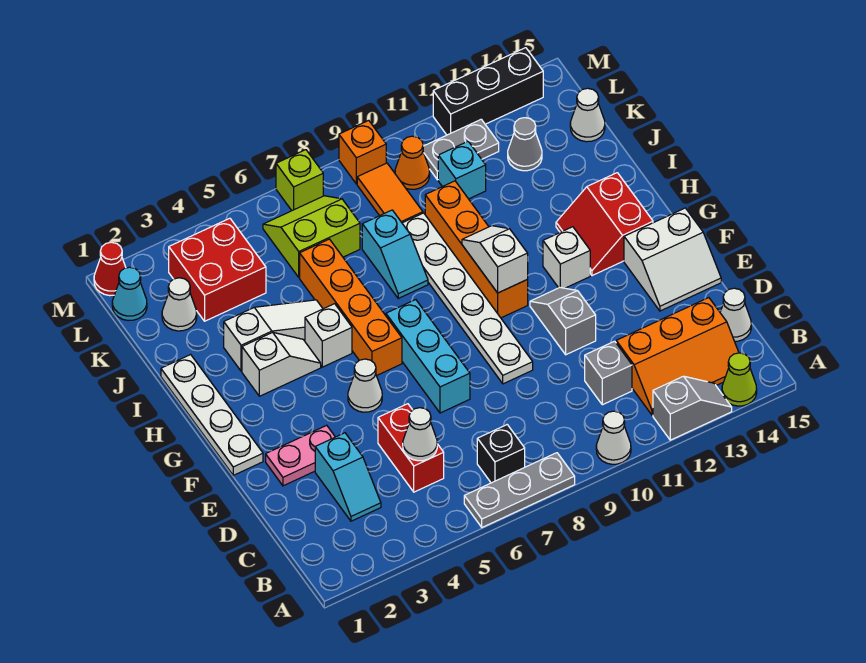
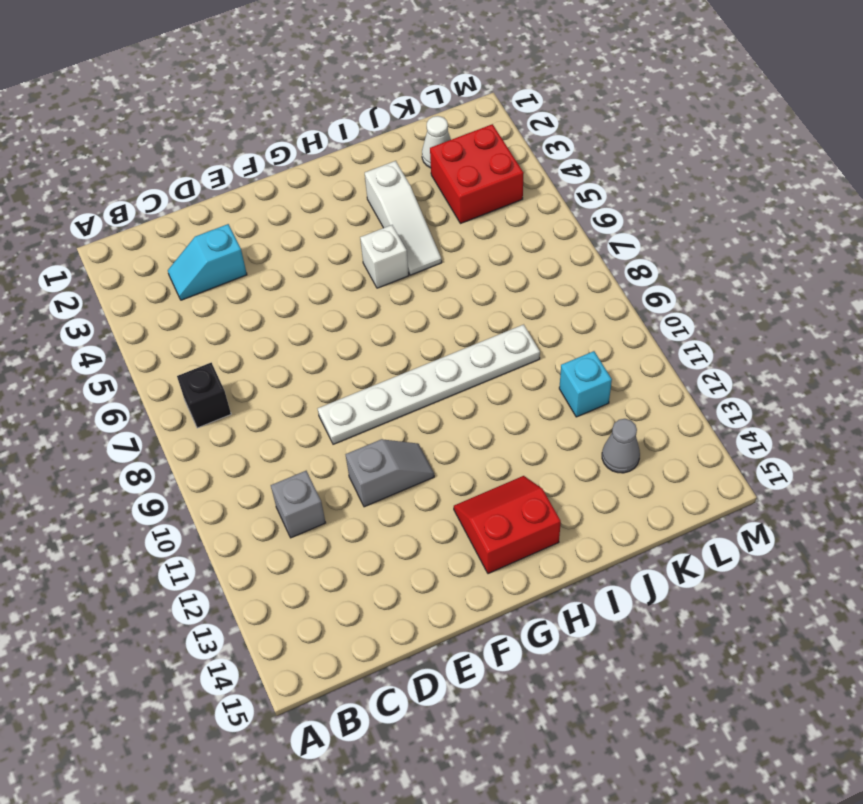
none -> grey 1x3 plate [464,453,575,527]
none -> white 1x1 cone [596,411,631,464]
none -> grey 1x2 slope [653,376,732,440]
none -> lime 1x1 cone [722,353,757,406]

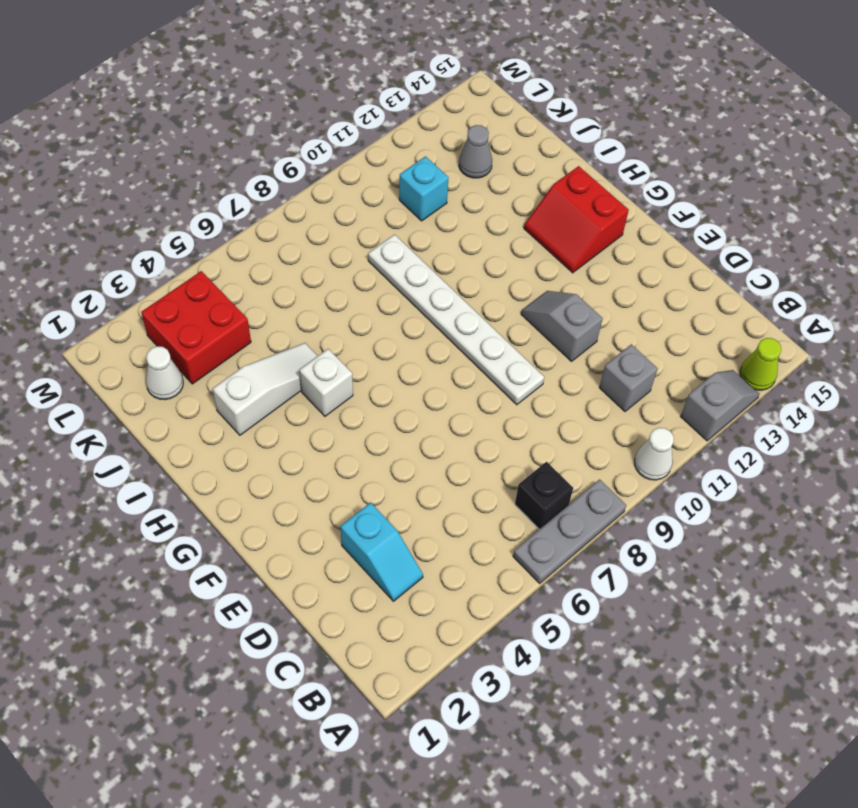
none -> orange 2x3 slope [616,298,739,415]
none -> red 1x2 brick [378,404,444,492]
none -> white 1x1 cone [720,288,751,341]
none -> pink 1x2 plate [266,425,335,486]

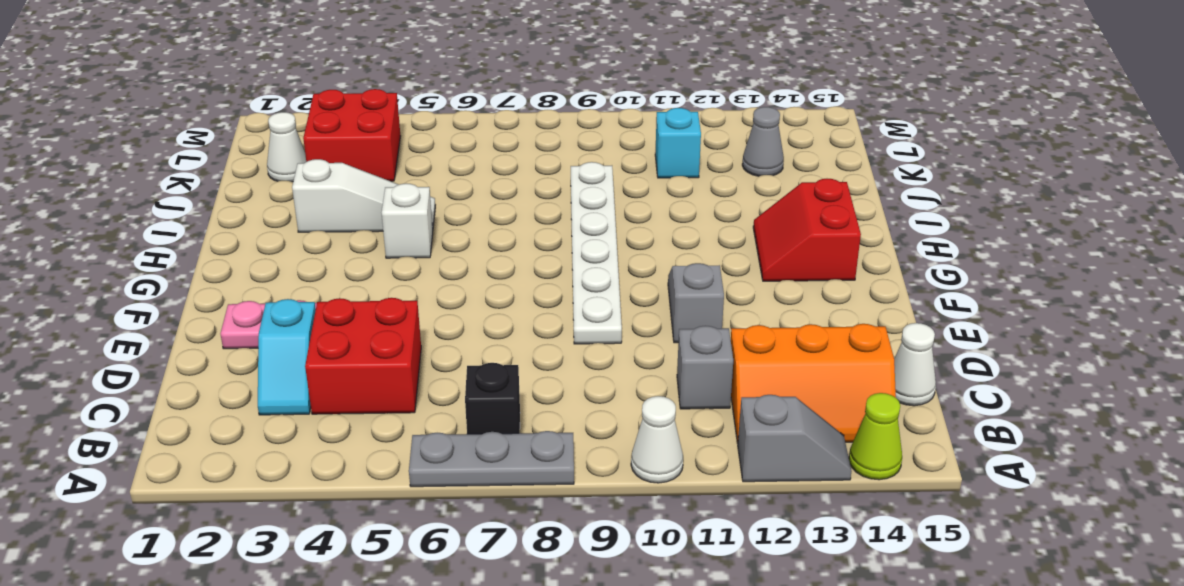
red 2x2 brick [305,298,421,414] -> red 1x2 brick [378,404,444,492]
none -> cyan 1x3 brick [386,300,470,413]
none -> white 2x2 slope [624,208,721,311]
none -> white 1x4 plate [161,355,263,475]
none -> white 1x1 cone [348,359,382,412]

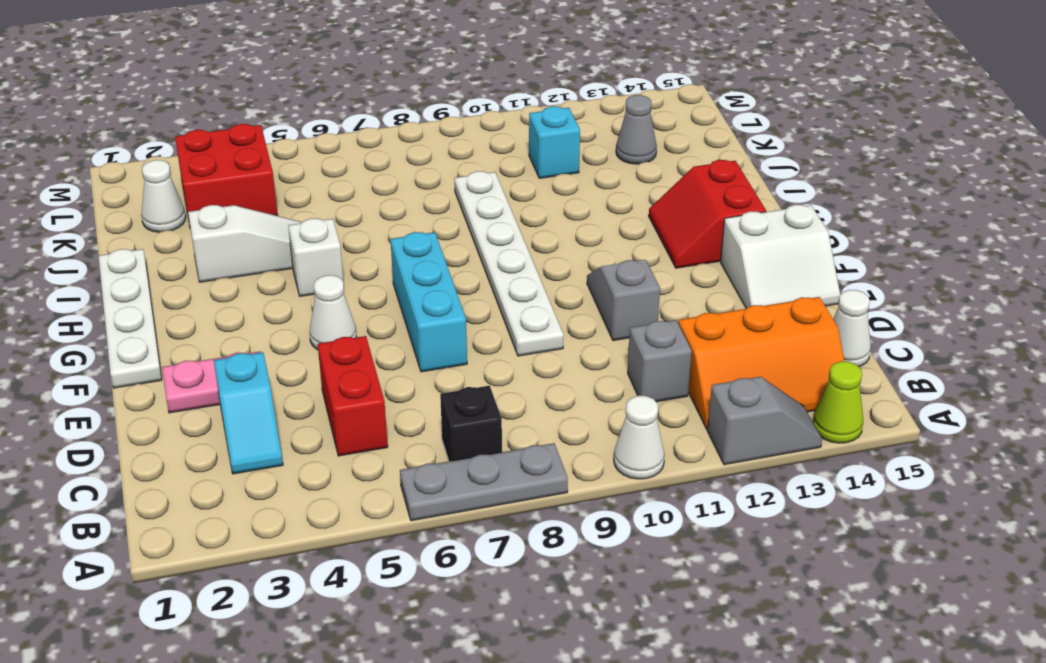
none -> orange 1x4 brick [300,239,402,376]
none -> orange 1x4 brick [425,181,528,318]
none -> white 1x1 brick [543,227,590,288]
none -> white 1x2 slope [242,332,321,396]

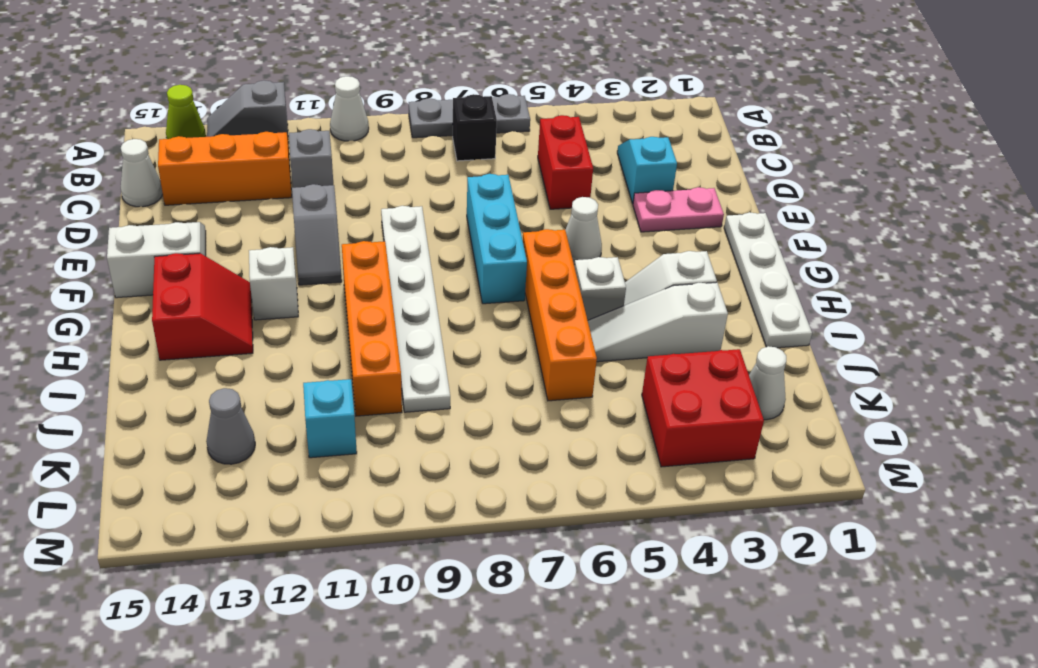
none -> cyan 1x2 slope [362,210,428,298]
none -> lime 2x2 slope [263,196,360,277]
none -> orange 1x2 tile [357,163,423,223]
none -> white 1x1 cone [570,88,605,142]

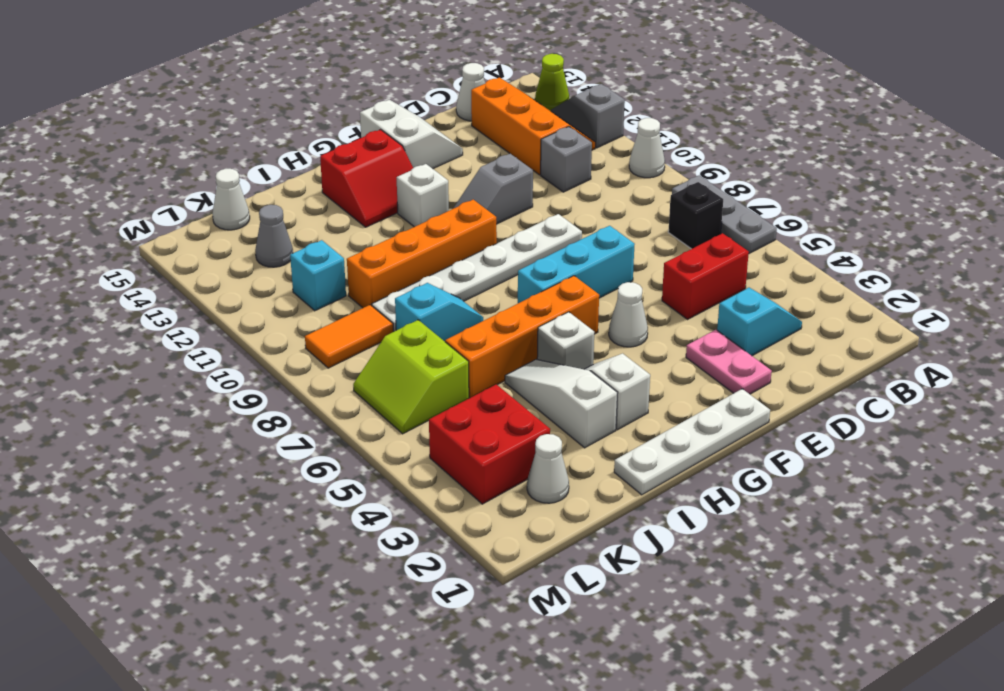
none -> cyan 1x1 cone [112,267,147,321]
none -> orange 1x1 cone [395,136,430,189]
none -> grey 1x2 plate [423,119,499,180]
none -> red 1x1 cone [94,242,126,296]

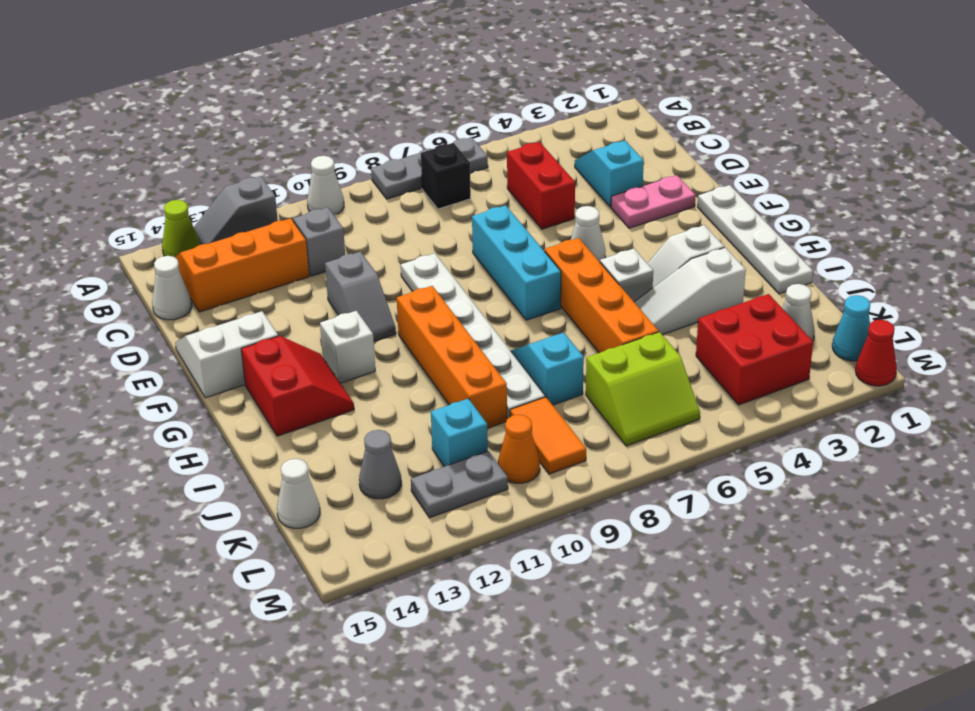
none -> lime 1x1 brick [276,150,323,211]
none -> orange 1x1 brick [339,120,386,184]
none -> black 1x3 brick [433,48,543,135]
none -> white 1x1 cone [403,408,437,461]

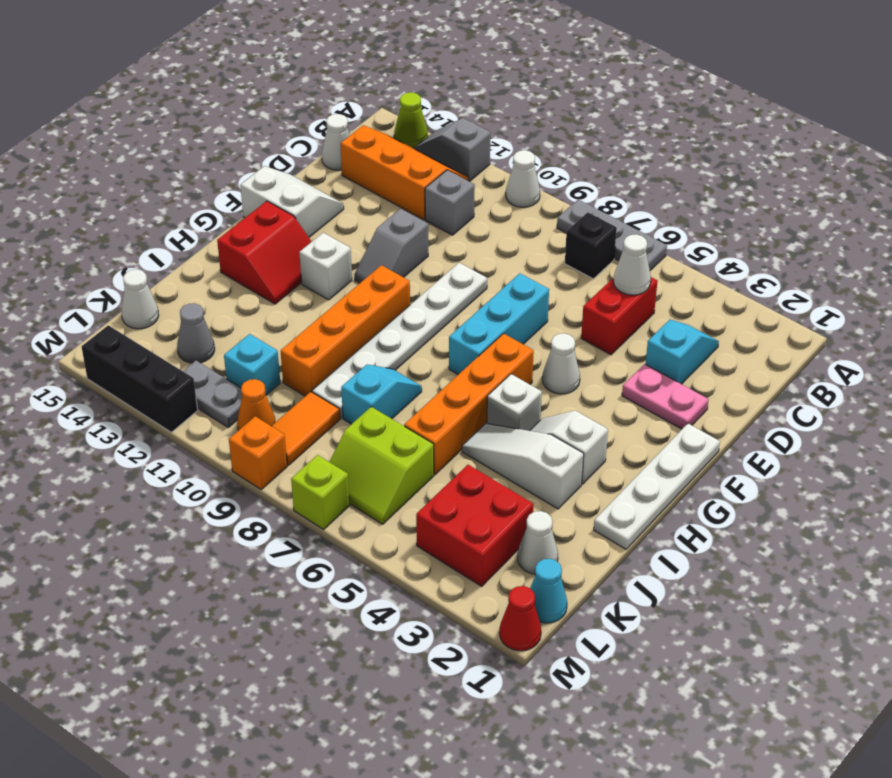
none -> white 1x2 slope [462,226,528,293]

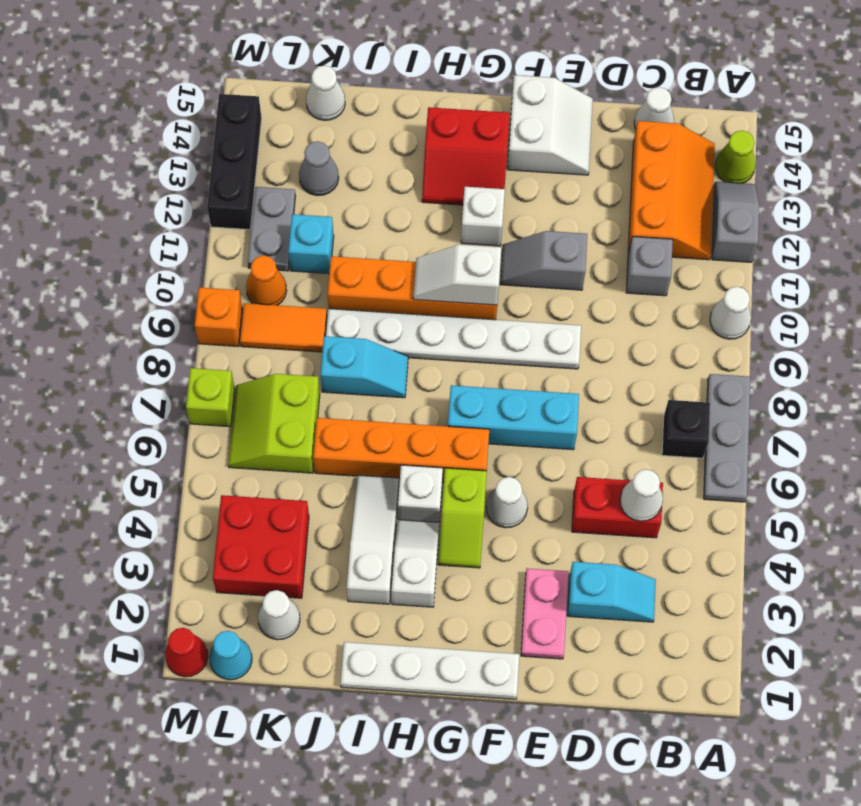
lime 1x2 slope [439,468,487,568] -> none

